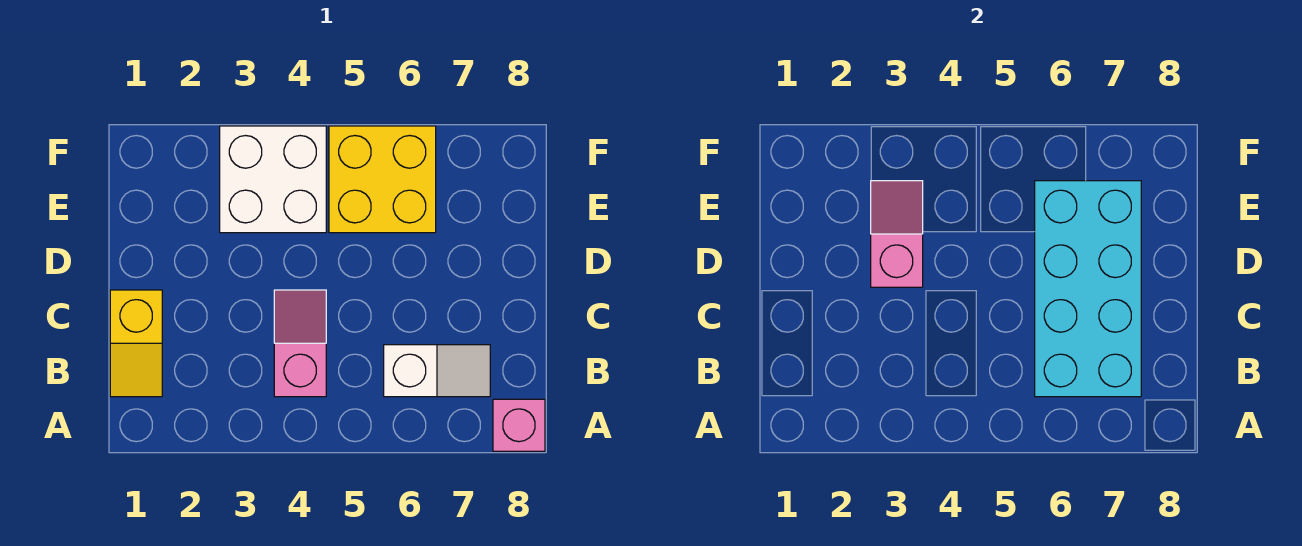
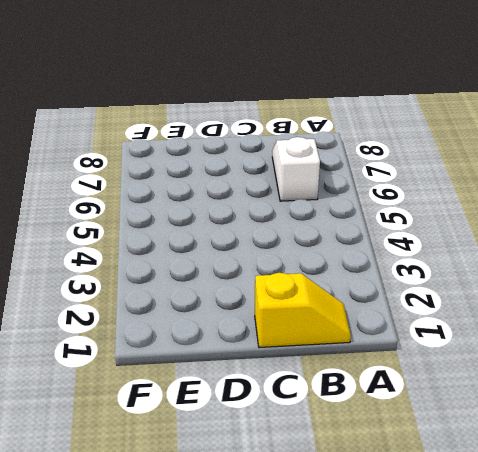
none -> pink 1x1 brick [493,399,545,451]
none -> pink 1x2 slope [274,290,326,397]

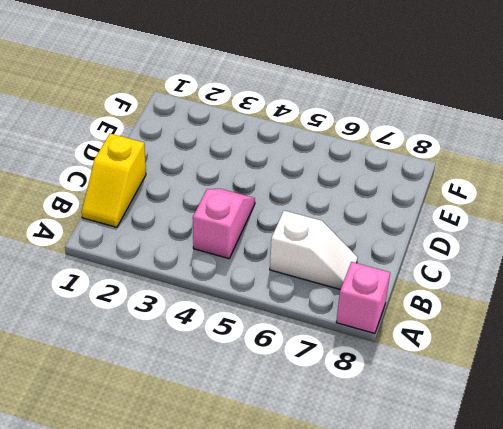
none -> white 2x2 brick [220,126,326,233]
none -> yellow 2x2 brick [329,126,436,233]

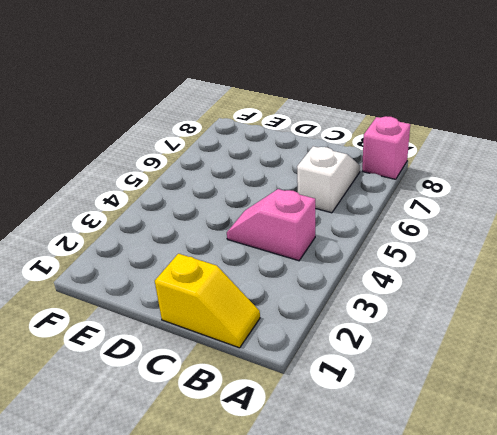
none -> white 2x2 brick [220,126,326,233]
none -> yellow 2x2 brick [329,126,436,233]

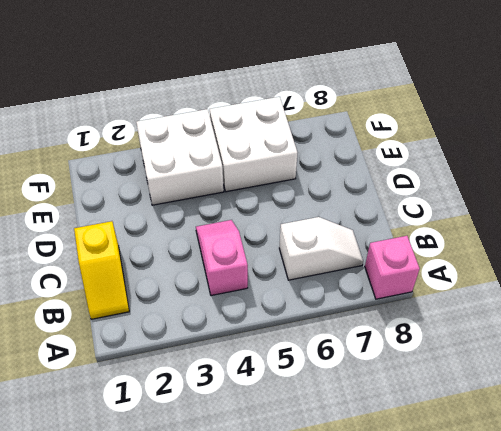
white 2x2 brick [210,97,297,192] -> yellow 2x2 brick [329,126,436,233]
none -> cyan 2x4 brick [1035,181,1141,397]
none -> pink 1x2 slope [871,181,923,287]

